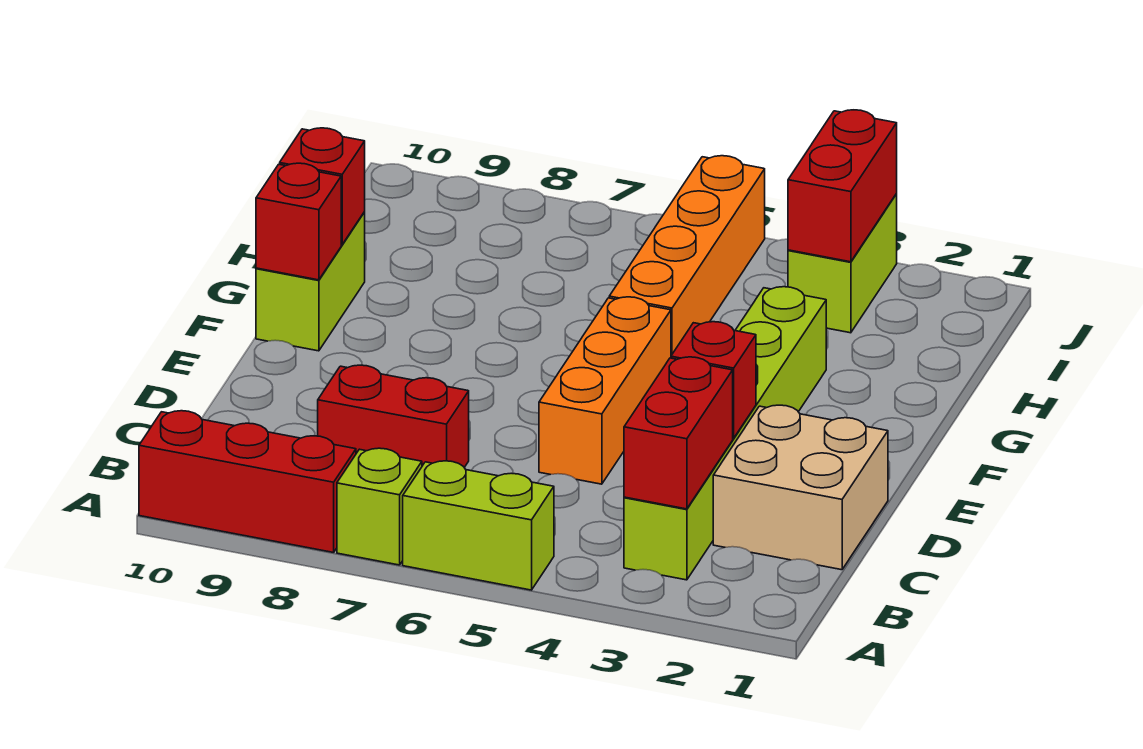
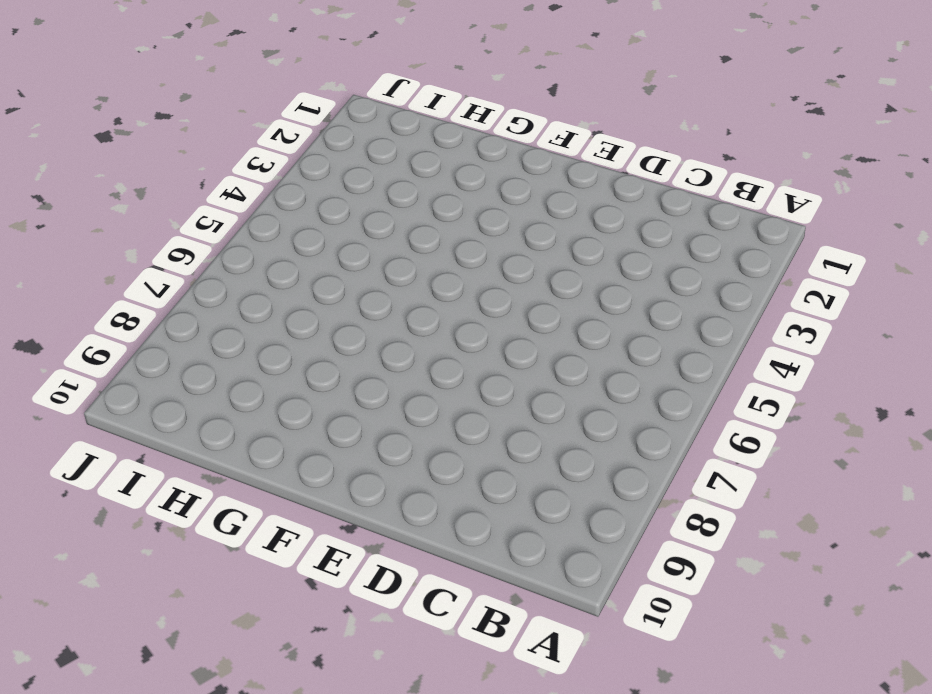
none -> lime 1x2 brick [403,461,554,590]
none -> lime 1x1 brick [337,448,422,565]
none -> red 1x3 brick [139,411,356,553]

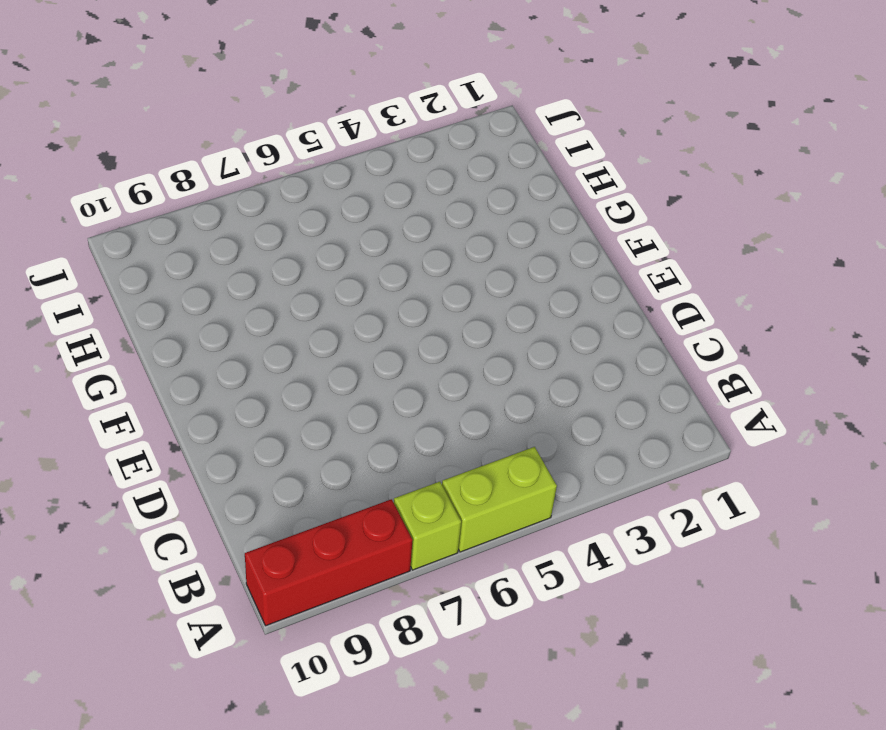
none -> lime 1x6 brick [624,287,826,580]
none -> tan 2x2 brick [713,405,888,570]
none -> red 1x2 brick [318,365,469,467]

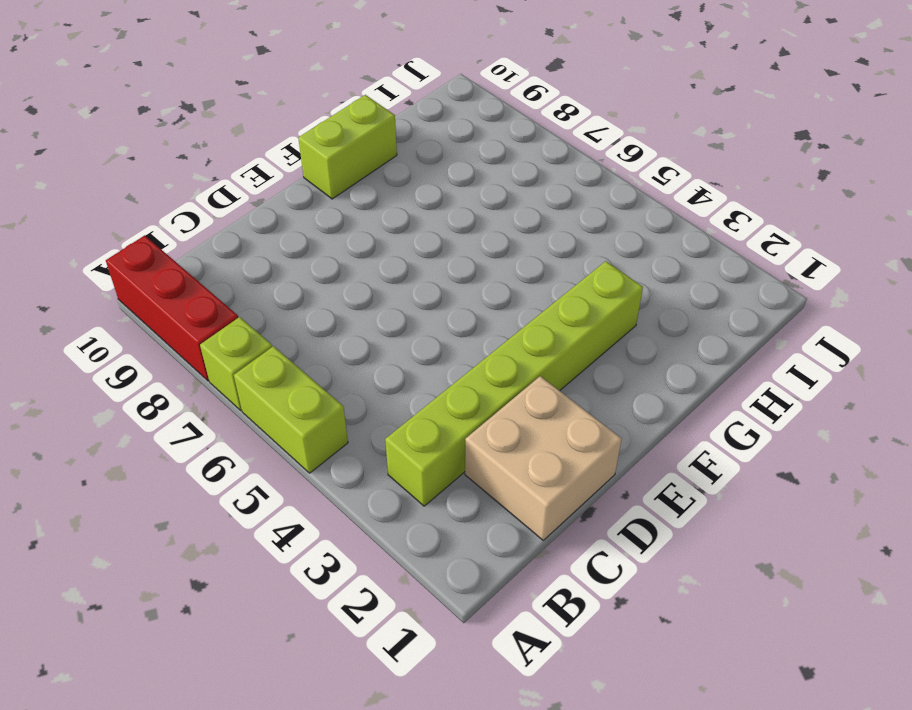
none -> red 1x2 brick [318,365,469,467]
none -> orange 1x3 brick [539,297,671,484]
none -> orange 1x4 brick [609,156,765,355]

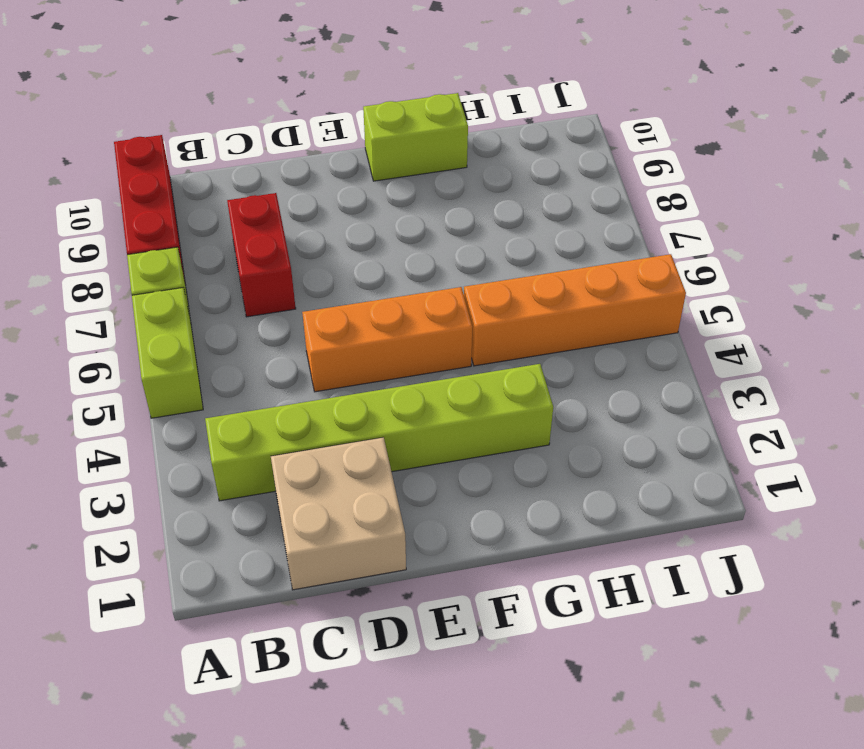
none -> lime 1x2 brick [788,194,897,333]
none -> red 1x2 brick [624,357,733,509]
none -> red 1x1 brick [671,322,756,438]

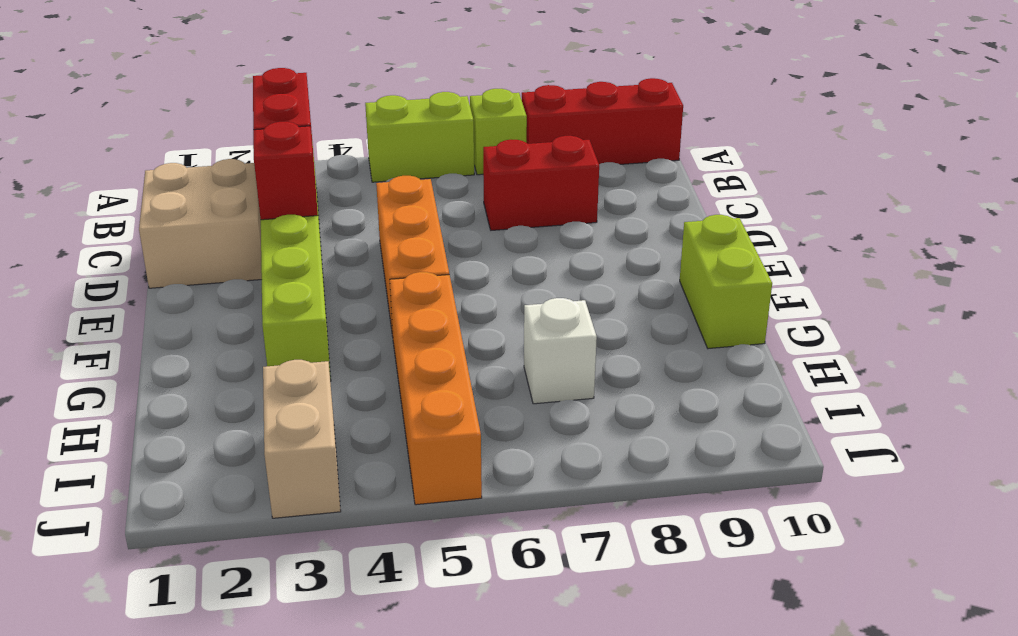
white 1x1 brick [524,298,597,404] -> none
tan 1x2 brick [263,360,341,518] -> lime 1x2 brick [788,194,897,333]
none -> red 1x1 brick [256,163,341,280]
none -> red 1x1 brick [280,128,365,245]
none -> red 1x2 brick [788,110,897,262]

